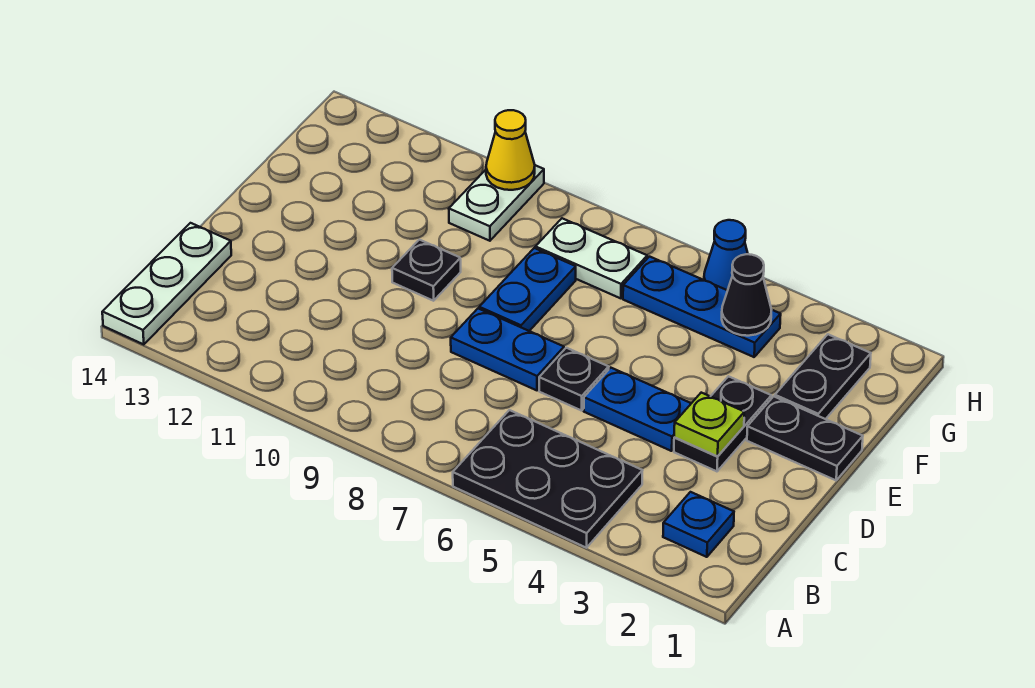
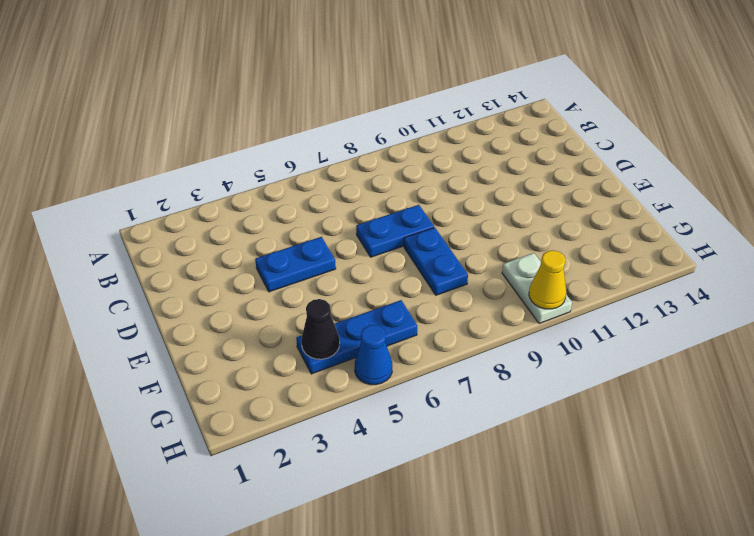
none -> black 2x3 plate [453,410,643,548]
none -> white 1x3 plate [102,223,231,345]
none -> blue 1x1 plate [663,492,734,557]

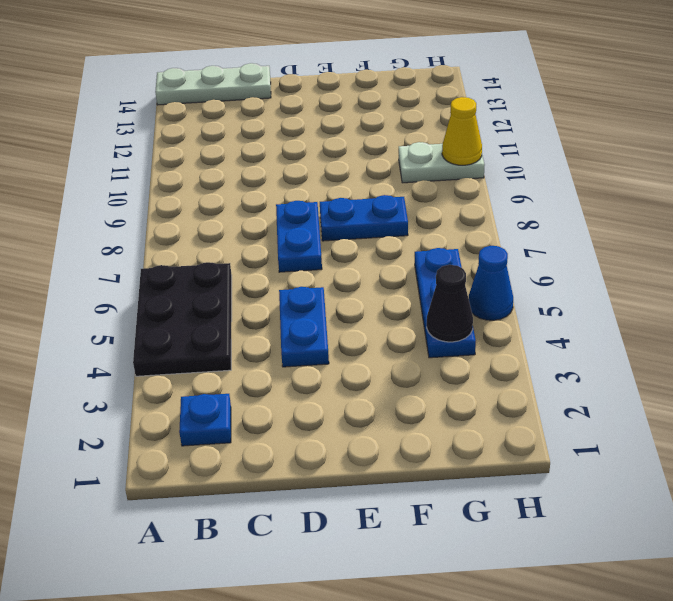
none -> black 1x2 plate [674,376,771,471]
none -> black 1x1 plate [539,348,609,411]
none -> black 1x2 plate [747,396,863,480]

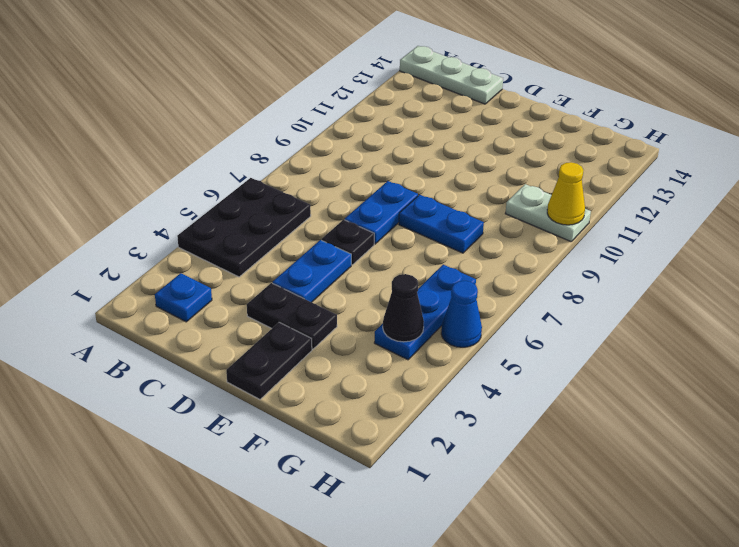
none -> black 1x1 plate [392,240,461,301]
none -> black 1x2 plate [775,334,871,419]
none -> white 1x2 plate [535,218,647,298]

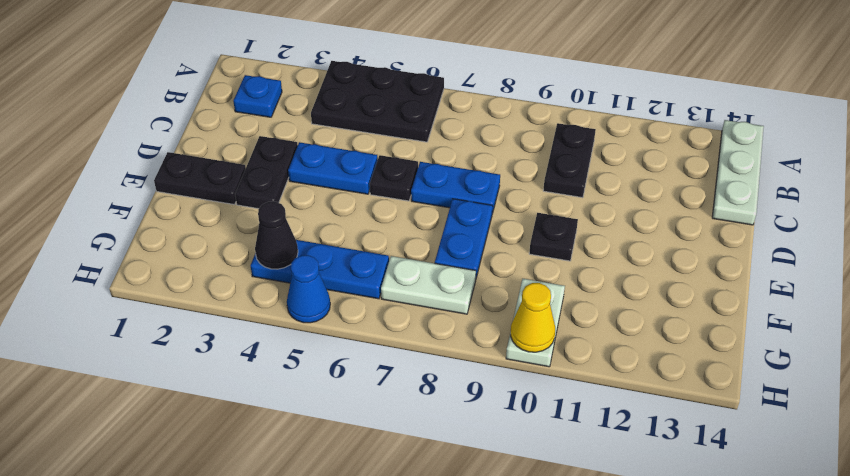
black 1x2 plate [543,123,596,198] -> black 1x2 plate moved to [775,334,871,419]
none -> lime 1x1 plate [674,393,744,456]

